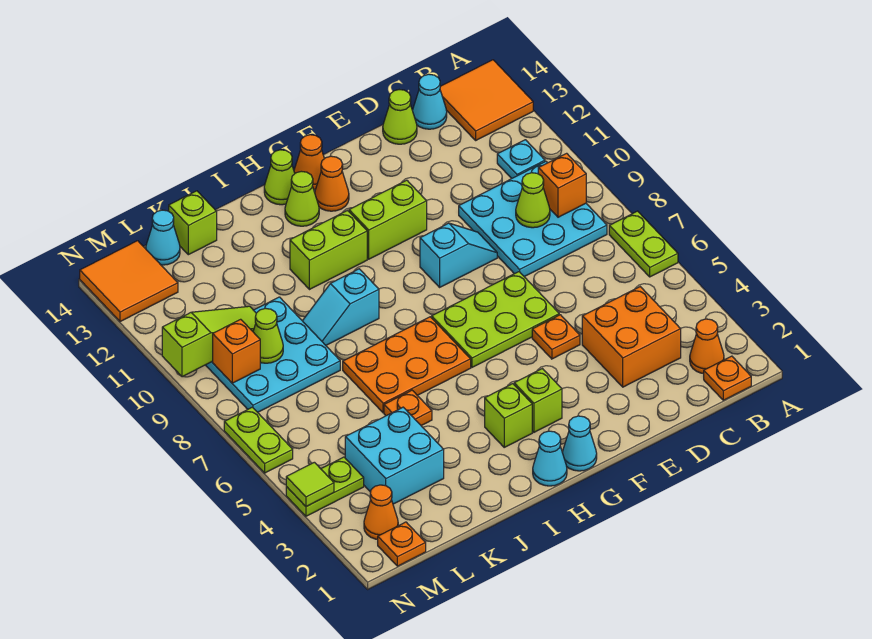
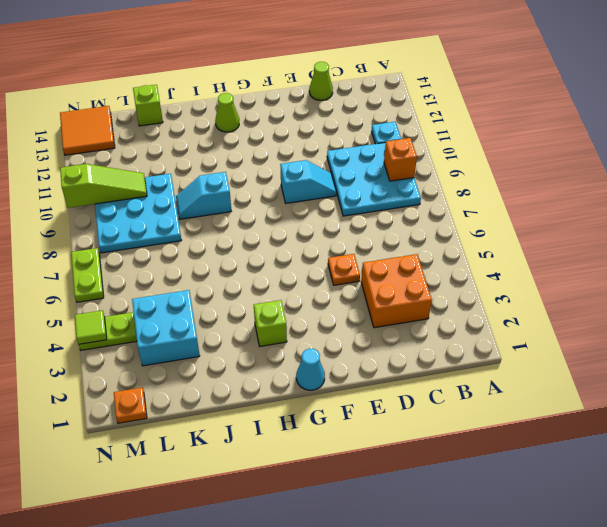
none -> lime 1x2 plate [609,211,678,277]
none -> orange 2x2 tile [440,60,533,140]
none -> orange 1x1 plate [704,356,751,400]
none -> orange 1x1 cone [690,319,724,374]

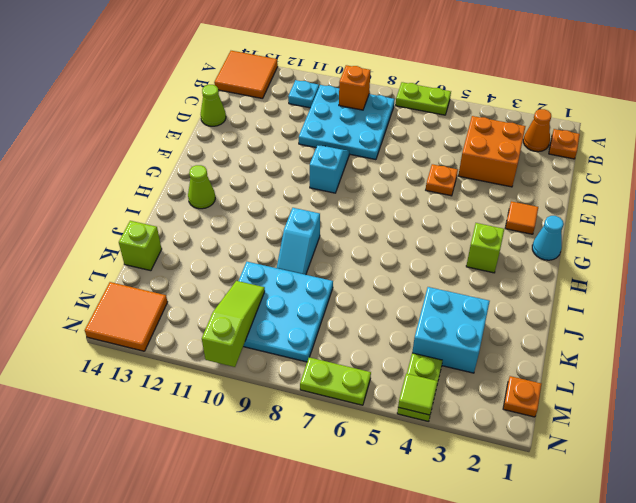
orange 1x1 tile [505,201,538,234] -> none
none -> cyan 1x1 cone [413,74,447,129]
none -> lime 2x3 plate [432,272,559,367]
none -> lime 1x2 brick [349,180,427,259]
none -> lime 1x1 brick [514,369,562,432]

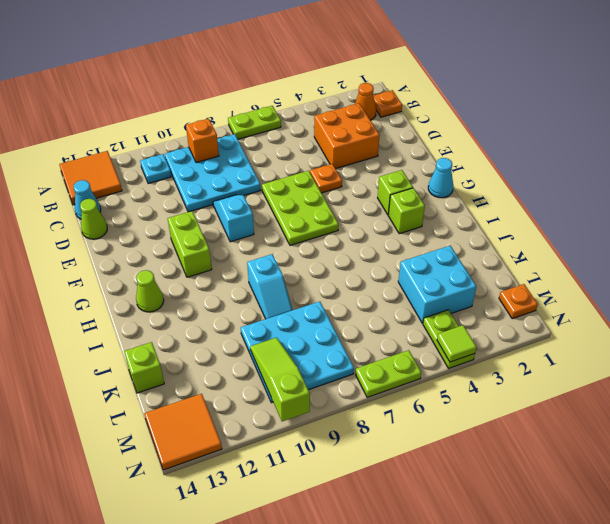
none -> orange 1x1 cone [315,156,349,211]
none -> orange 1x1 cone [294,135,324,189]
none -> cyan 1x1 cone [533,431,567,486]
none -> orange 2x3 plate [343,317,471,413]

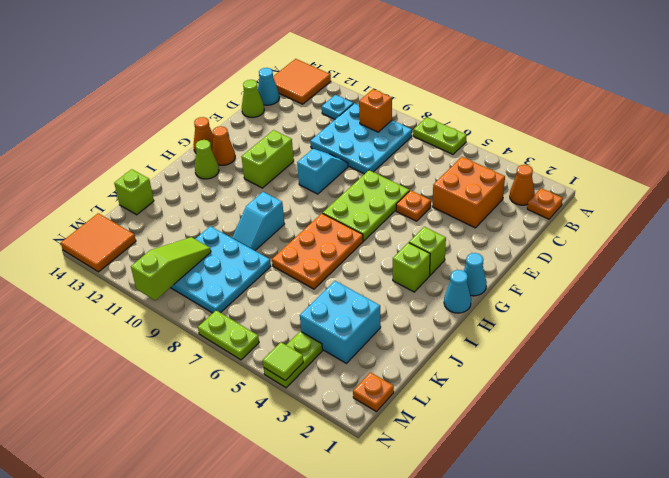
none -> lime 1x2 brick [290,211,367,290]
none -> lime 1x1 cone [264,150,295,205]
none -> orange 1x1 plate [384,390,432,426]
none -> cyan 1x1 cone [146,210,180,265]

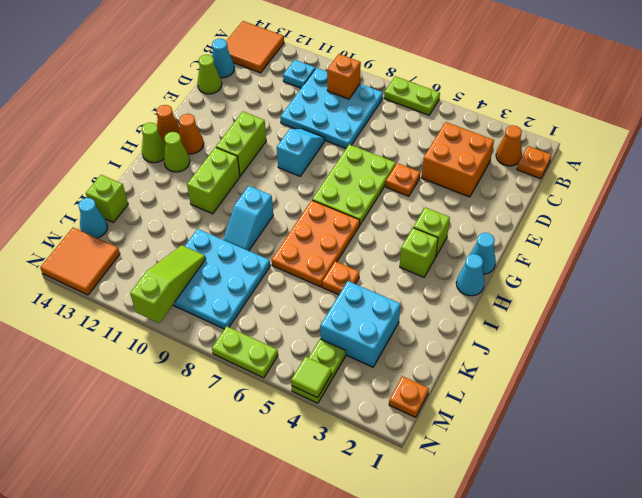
none -> orange 1x1 cone [364,485,398,539]
none -> lime 1x1 cone [516,173,550,228]
none -> lime 1x1 cone [253,308,283,363]
none -> orange 1x1 brick [213,319,260,383]

